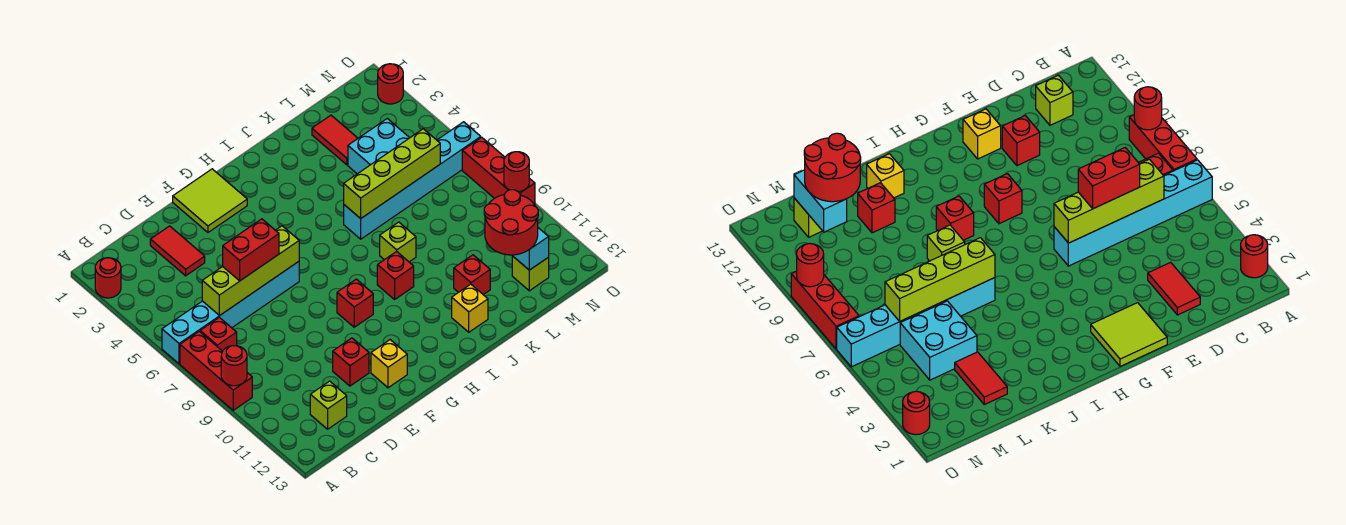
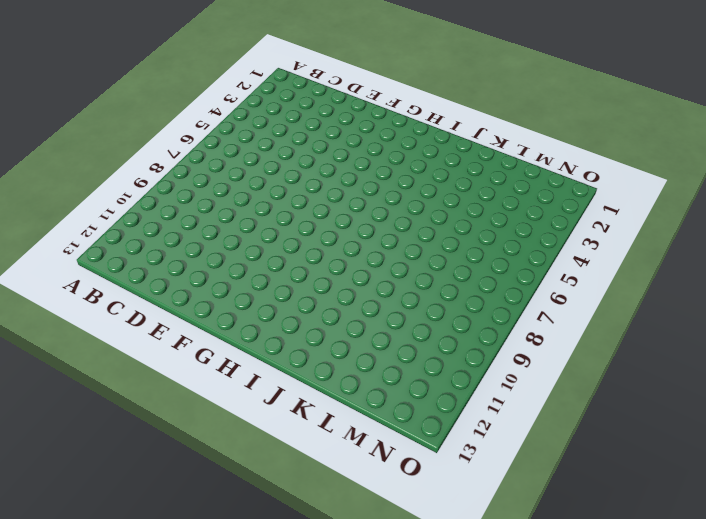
none -> red 1x1 round brick [95,258,121,298]
none -> cyan 1x6 brick [162,262,299,364]
none -> red 1x3 brick [180,331,252,410]

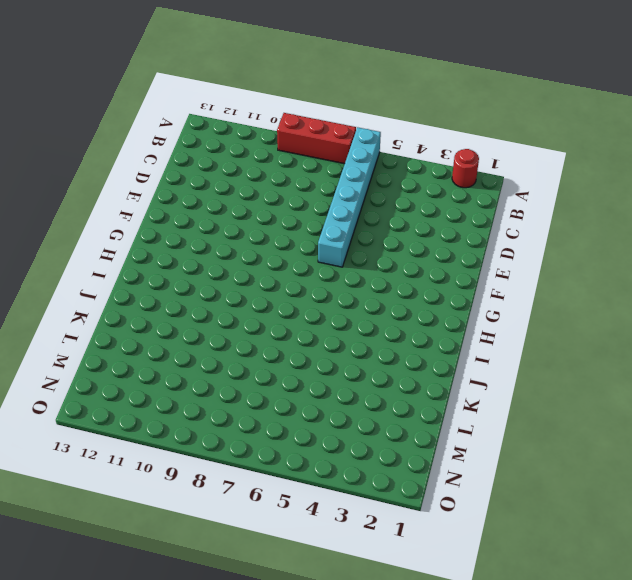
none -> red 1x1 brick [200,317,237,351]
none -> lime 1x1 brick [310,381,347,429]
none -> red 1x2 tile [150,226,205,276]

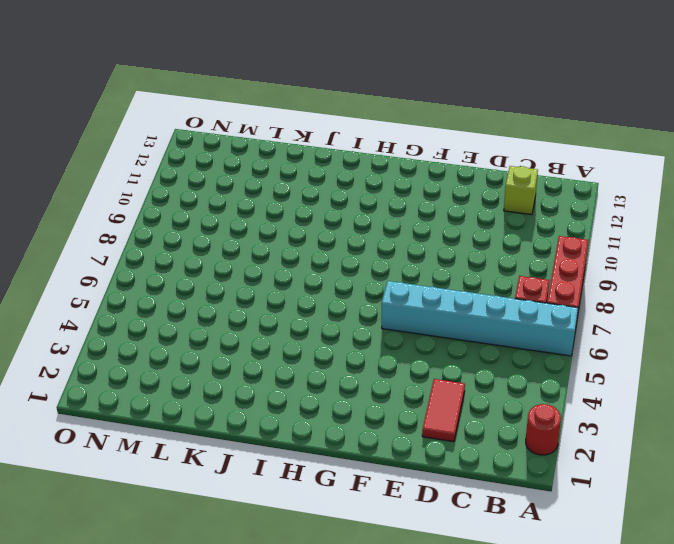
none -> red 1x1 brick [333,338,369,386]
none -> lime 2x2 tile [173,169,247,232]
none -> yellow 1x1 brick [371,340,407,388]

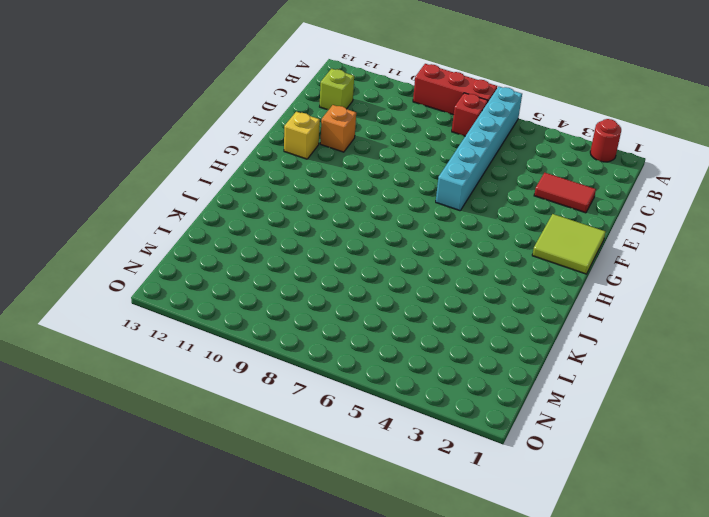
orange 1x1 brick [320,105,356,152] -> red 1x1 brick [333,338,369,386]
none -> red 1x1 brick [337,279,373,327]
none -> red 1x1 brick [377,251,414,299]
none -> cyan 1x6 brick [344,122,481,239]

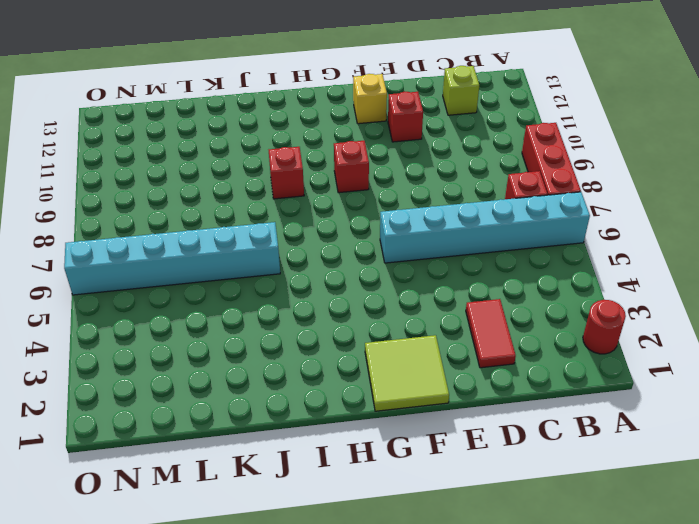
none -> lime 1x1 brick [380,222,416,262]
none -> yellow 1x1 brick [452,284,488,332]
none -> red 1x1 brick [454,255,490,295]

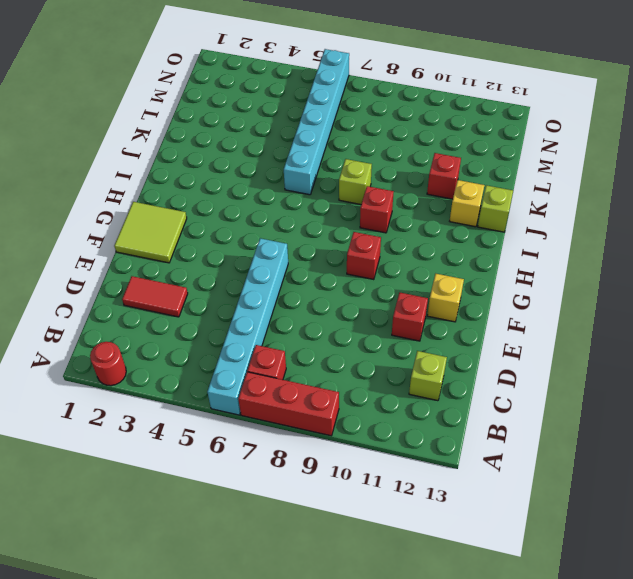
lime 1x1 brick [478,185,513,232] -> lime 1x1 brick moved to [512,256,549,291]
none -> red 1x2 tile [312,115,358,165]
none -> cyan 2x2 brick [348,119,409,174]
none -> red 1x1 round brick [378,64,403,104]

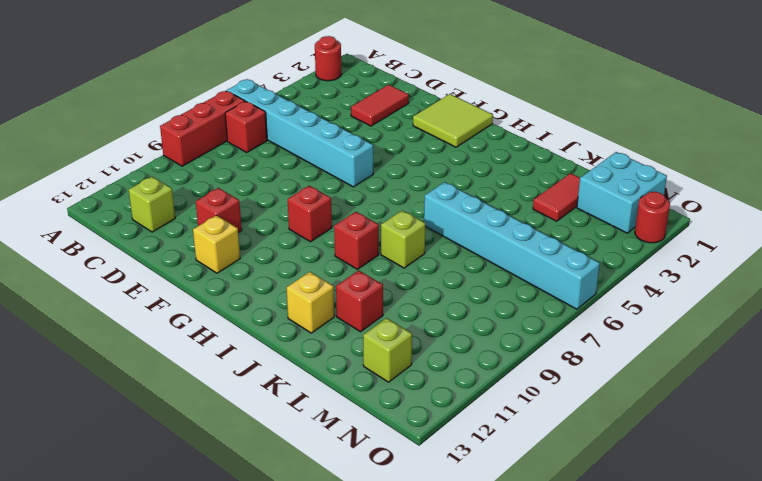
cyan 2x2 brick [577,152,667,233] -> cyan 2x2 brick moved to [348,119,409,174]
none -> red 1x3 brick [462,137,535,204]
none -> red 1x1 round brick [221,346,247,386]
none -> lime 1x4 brick [202,226,299,315]

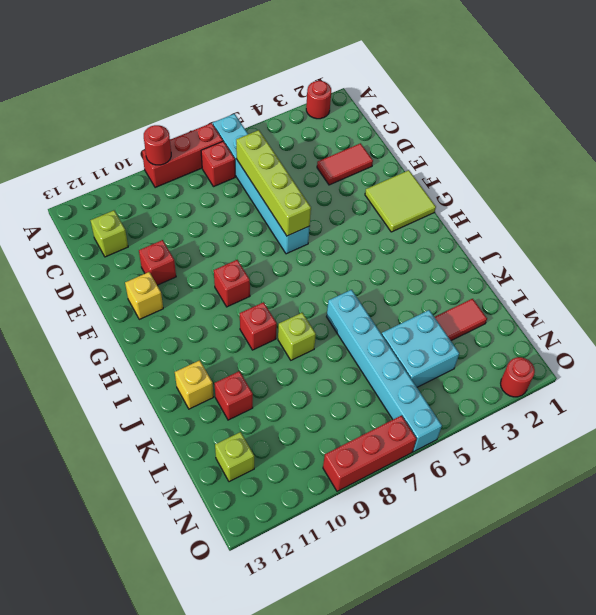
none -> lime 1x4 brick [344,129,440,219]
none -> cyan 1x2 brick [512,228,549,270]
none -> red 1x1 round brick [504,152,529,192]

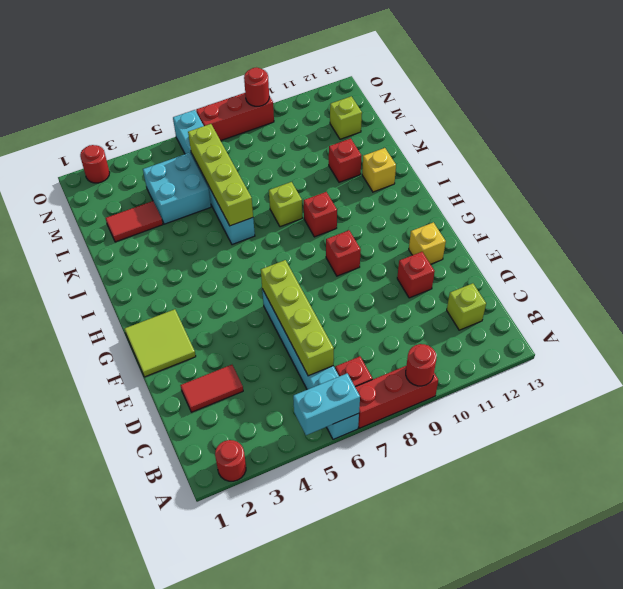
cyan 1x2 brick [293,374,360,435] -> cyan 1x2 brick moved to [512,228,549,270]
none -> red 1x2 brick [223,219,279,281]
none -> red 2x2 round brick [484,190,538,255]

